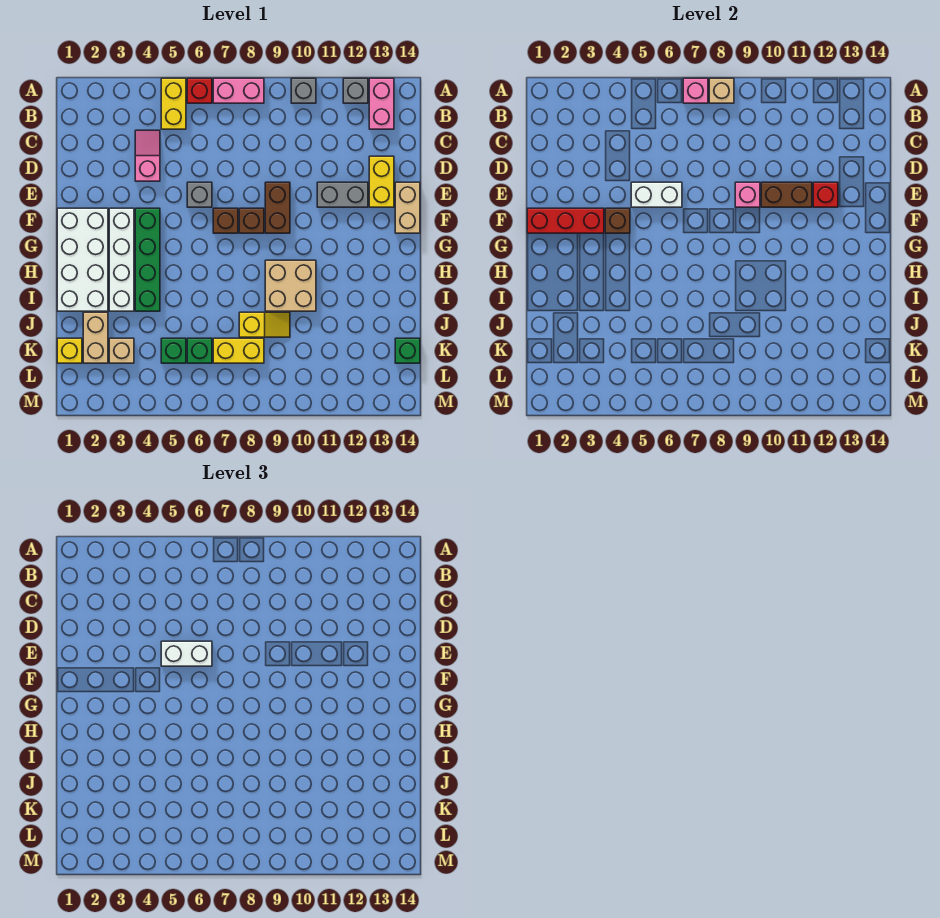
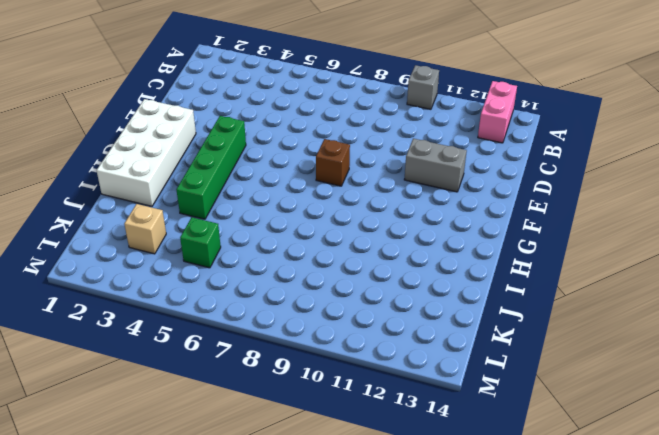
none -> yellow 1x2 brick [161,78,186,129]
none -> red 1x1 brick [187,78,212,103]
none -> pink 1x2 brick [213,78,264,103]
none -> grey 1x1 brick [343,78,368,103]

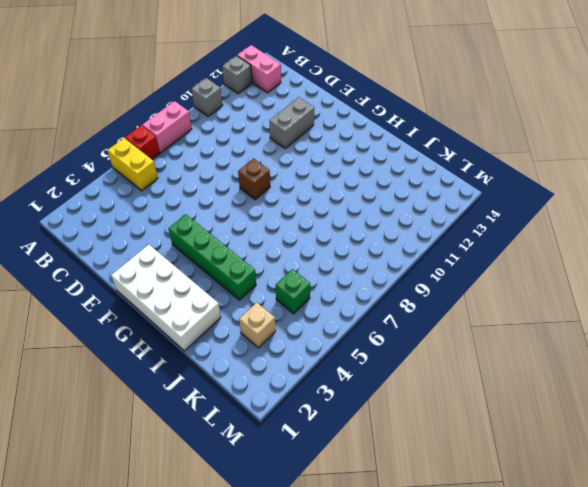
none -> pink 1x2 slope [135,130,160,181]
none -> yellow 1x2 brick [369,156,394,207]
none -> grey 1x1 brick [187,182,212,207]
none -> brown 1x2 brick [265,182,290,233]

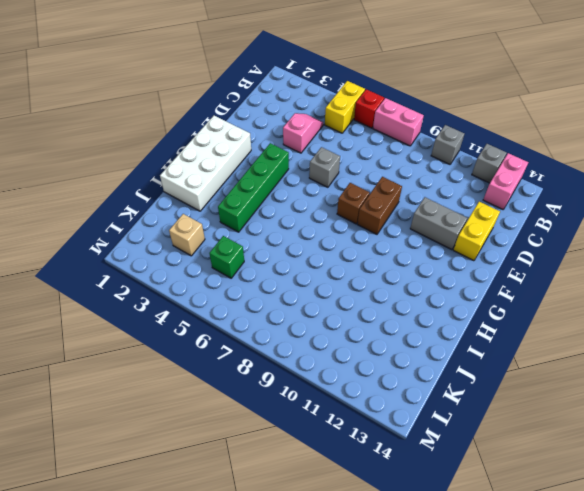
none -> tan 1x2 brick [395,182,420,233]
none -> white 1x4 brick [109,208,134,311]
none -> brown 1x1 brick [213,208,238,233]
none -> tan 2x2 brick [265,260,316,311]

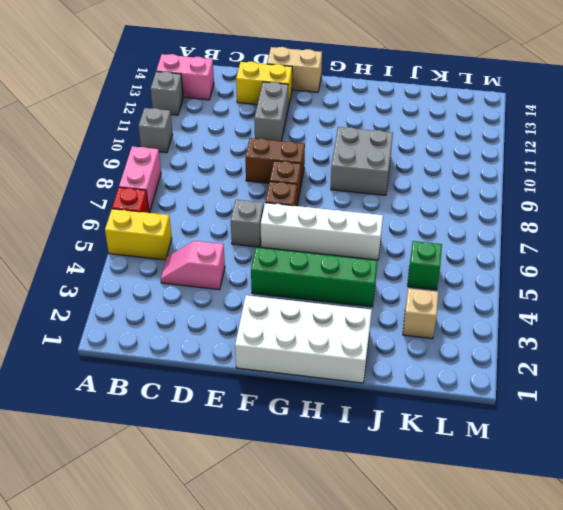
white 1x4 brick [261,203,383,260] -> white 1x4 brick moved to [109,208,134,311]
grey 2x2 brick [331,127,393,195] -> tan 2x2 brick [265,260,316,311]
none -> tan 1x2 brick [83,312,108,363]
none -> yellow 1x2 slope [239,312,290,337]
none -> yellow 1x1 brick [57,338,82,363]
none -> green 1x1 brick [187,338,212,363]

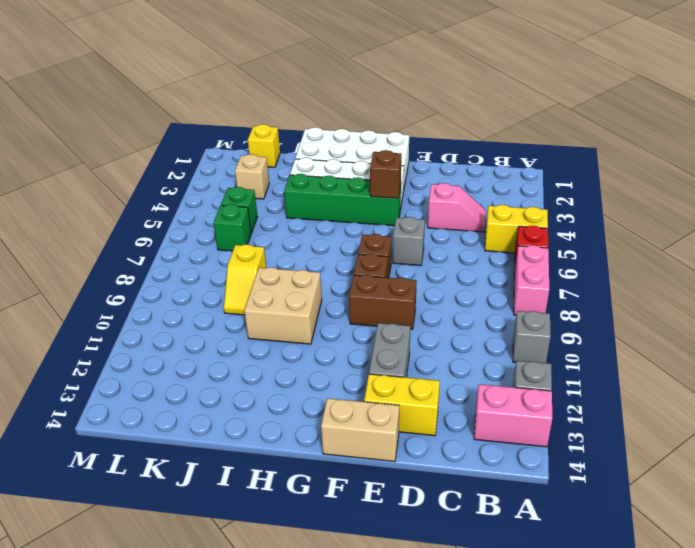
none -> tan 1x2 brick [83,312,108,363]
none -> yellow 1x2 brick [213,338,264,363]
none -> green 1x1 brick [395,338,420,363]
none -> pink 1x1 brick [683,78,708,103]

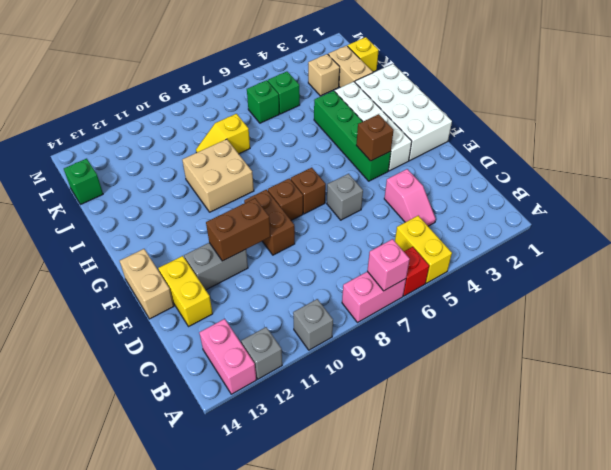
none -> yellow 1x2 brick [213,338,264,363]
none -> tan 1x1 brick [709,78,734,103]
none -> white 1x2 brick [631,182,682,207]
none -> pink 1x1 brick [735,182,760,207]

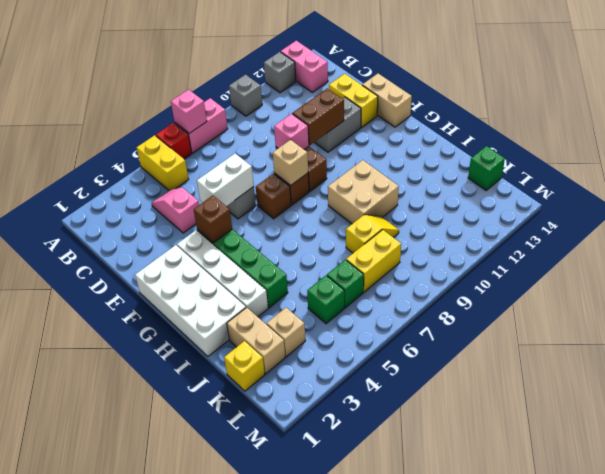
tan 1x1 brick [273,139,308,185] -> tan 1x1 brick moved to [709,78,734,103]
none -> red 1x1 brick [813,182,838,207]
none -> red 1x3 brick [527,208,604,233]
none -> white 1x2 brick [161,641,212,666]

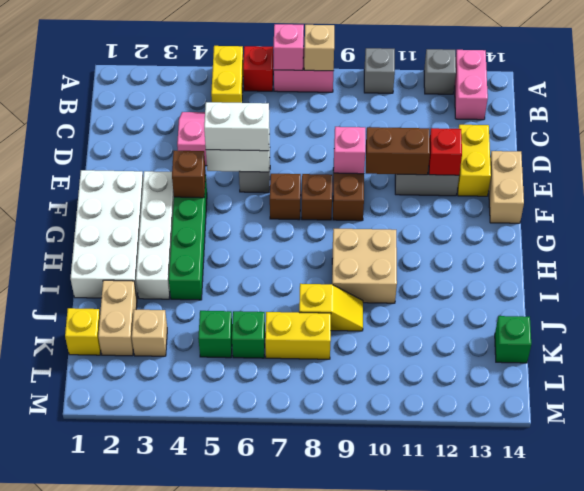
none -> red 1x3 brick [527,208,604,233]

